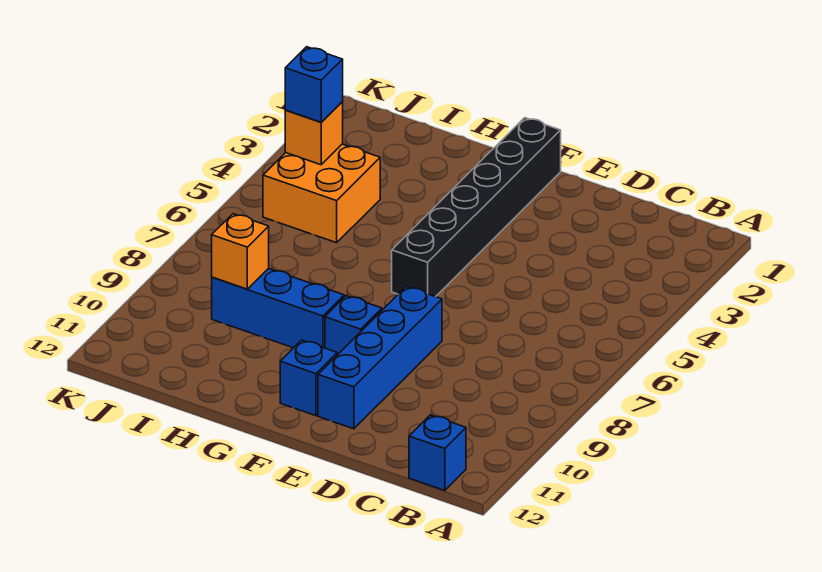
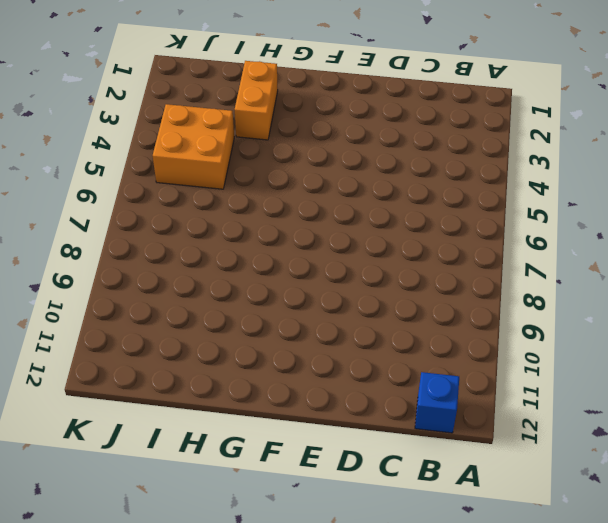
orange 1x2 brick [235,61,278,140] -> none
none -> blue 1x4 brick [318,287,442,429]
none -> black 1x6 brick [392,118,561,297]

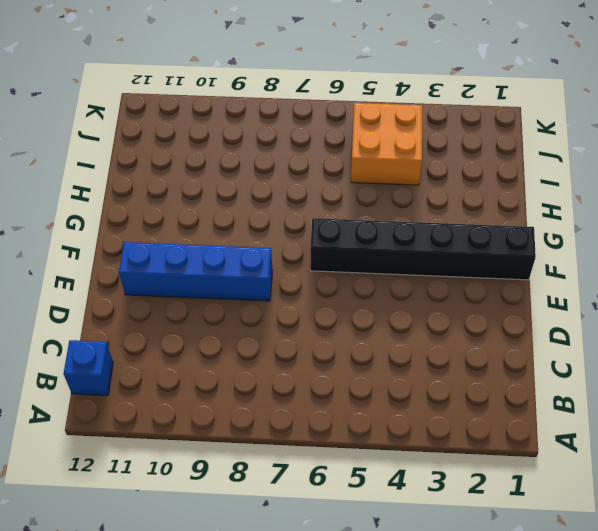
none -> blue 1x1 brick [325,296,382,355]
none -> blue 1x1 brick [280,340,337,416]

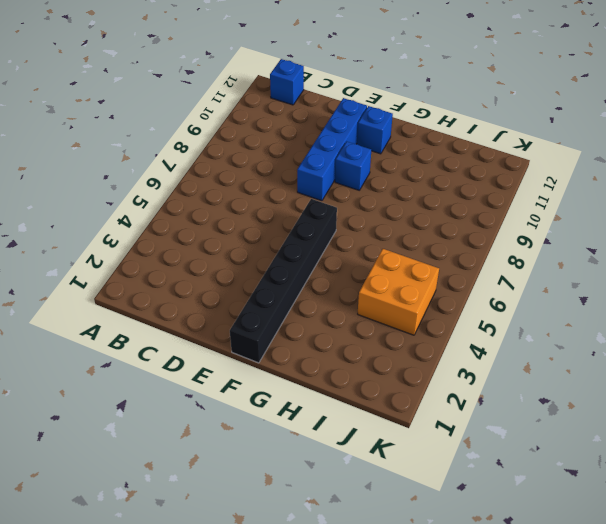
none -> blue 1x3 brick [212,269,344,348]
none -> orange 1x1 brick [212,214,269,289]

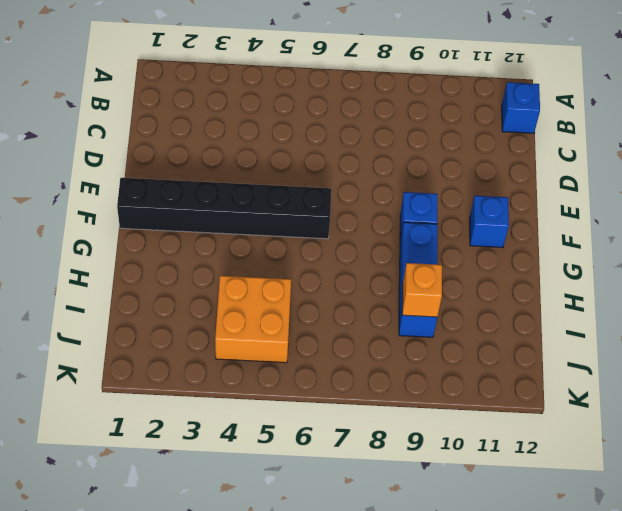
none -> blue 1x4 brick [318,287,442,429]
none -> orange 1x1 brick [285,102,343,165]

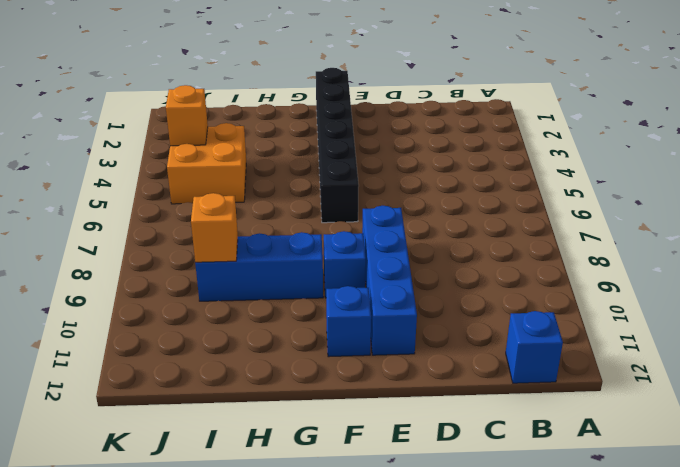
none -> blue 1x1 brick [285,47,343,122]

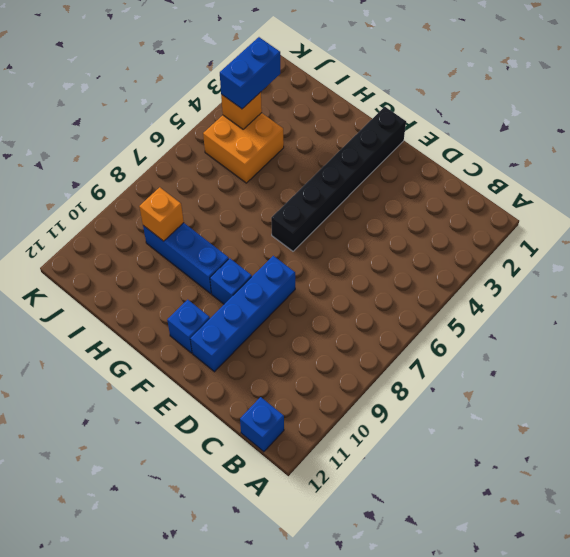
blue 1x2 brick [220,37,280,109] -> blue 1x1 brick [285,47,343,122]

